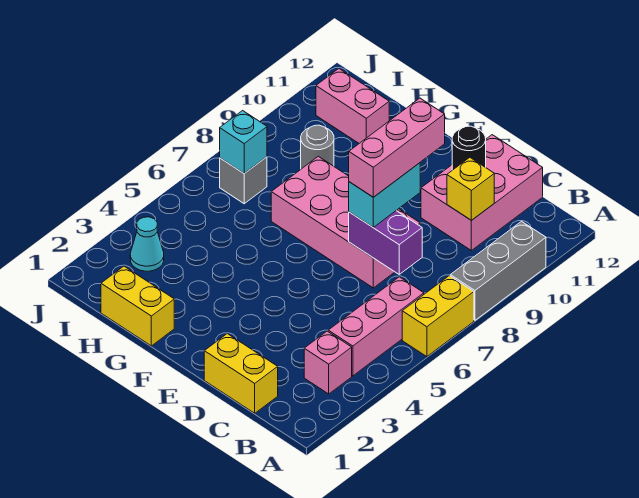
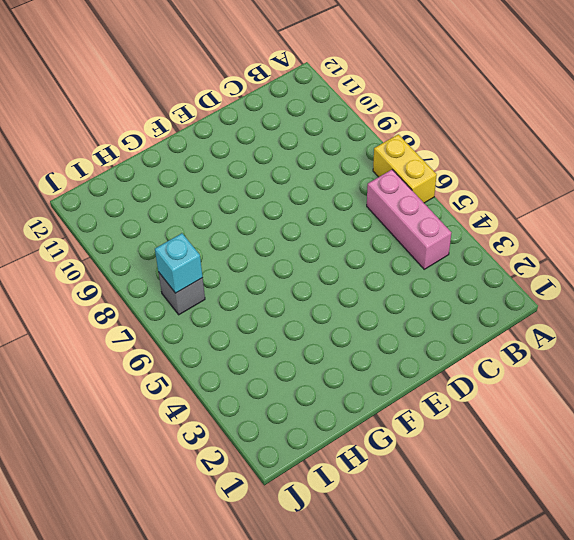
none -> grey 1x3 brick [450,221,546,320]
none -> pink 1x1 brick [304,331,352,394]
none -> yellow 1x2 brick [204,334,278,413]

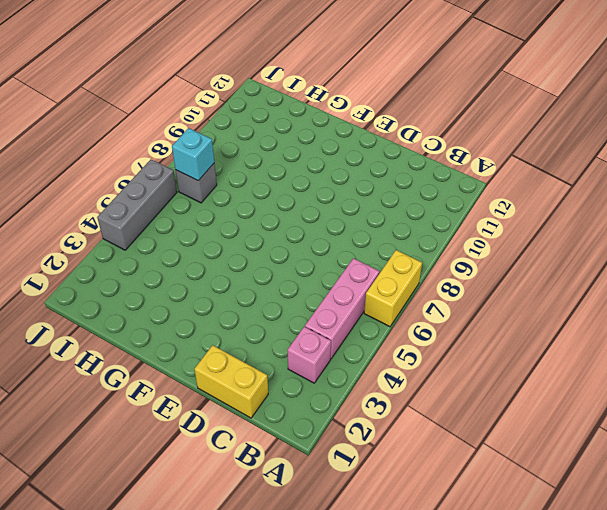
grey 1x3 brick [97,159,177,250] -> grey 1x3 brick moved to [450,221,546,320]
none -> pink 2x3 brick [421,135,543,250]
none -> pink 2x4 brick [271,156,420,288]
none -> yellow 1x2 brick [101,266,174,346]

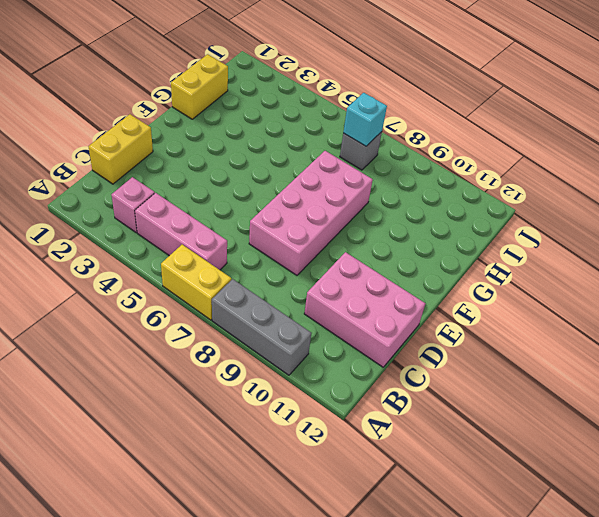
none -> grey 1x1 round brick [301,125,334,169]
none -> pink 1x2 brick [316,69,389,143]
none -> cyan 1x1 cone [130,217,164,271]

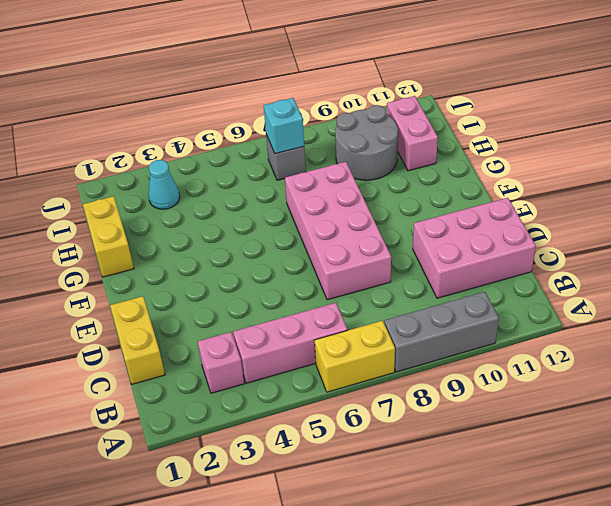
grey 2x2 round brick [335,105,398,180] -> grey 1x1 round brick [301,125,334,169]
none -> purple 1x2 brick [349,211,422,274]
none -> yellow 1x1 brick [447,158,494,220]
none -> black 1x1 round brick [452,126,486,170]

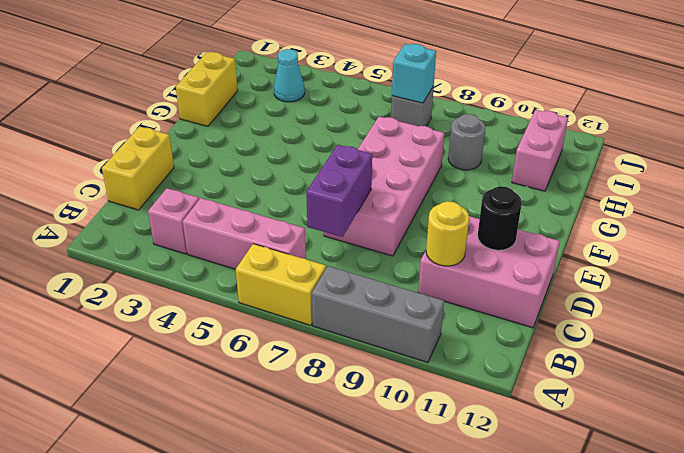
yellow 1x1 round brick [426,201,469,266] -> yellow 1x1 brick [447,158,494,220]
none -> cyan 1x2 brick [349,163,420,227]
none -> pink 1x3 brick [349,98,445,197]

